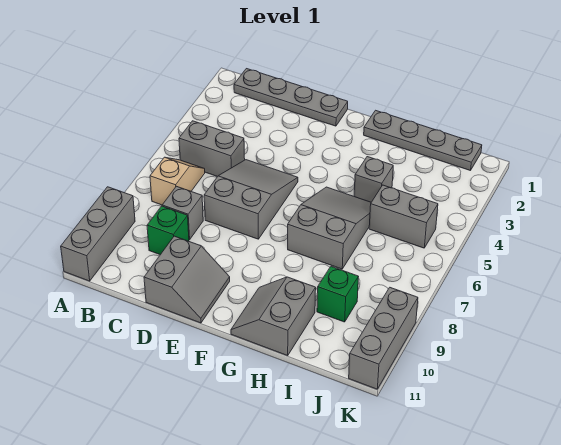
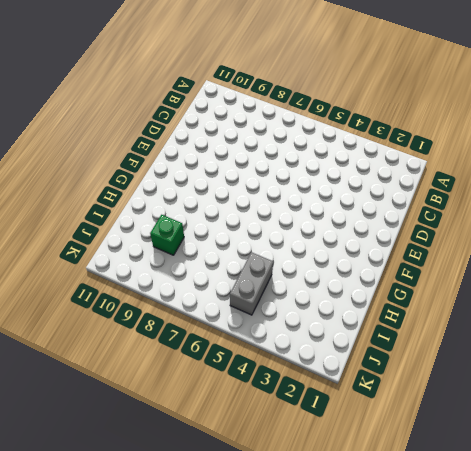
none -> grey 1x3 brick [61,187,135,281]
none -> grey 1x4 plate [234,69,348,126]
none -> grey 1x2 brick [179,121,245,177]

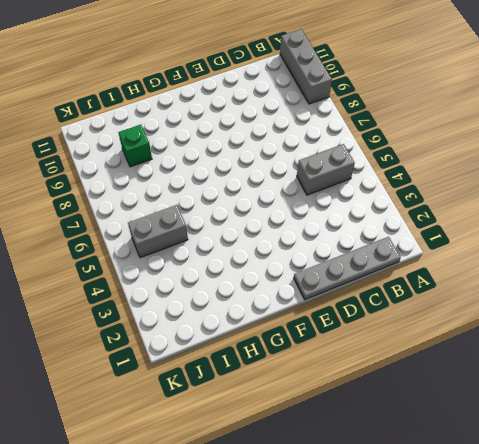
none -> tan 1x2 slope [150,157,205,205]
none -> grey 1x1 brick [162,186,203,240]
none -> green 1x1 brick [147,206,189,255]

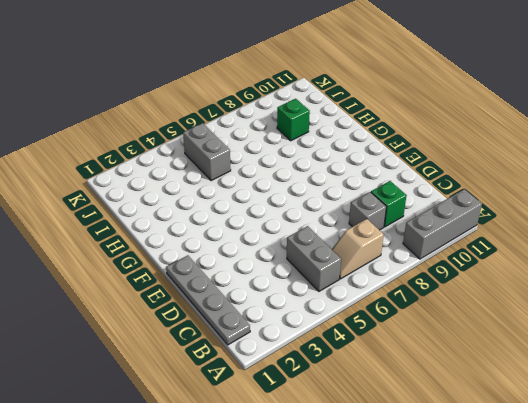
none -> grey 2x3 slope [204,160,298,239]
none -> grey 2x2 slope [144,236,230,323]
none -> grey 1x4 plate [364,110,482,171]

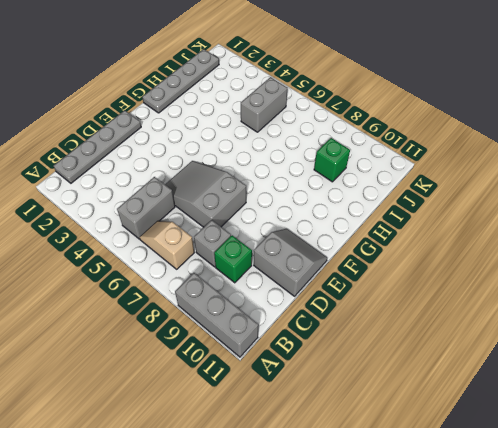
none -> grey 2x3 slope [288,187,371,269]
none -> grey 2x2 slope [231,277,316,356]
none -> grey 1x1 brick [354,157,393,202]

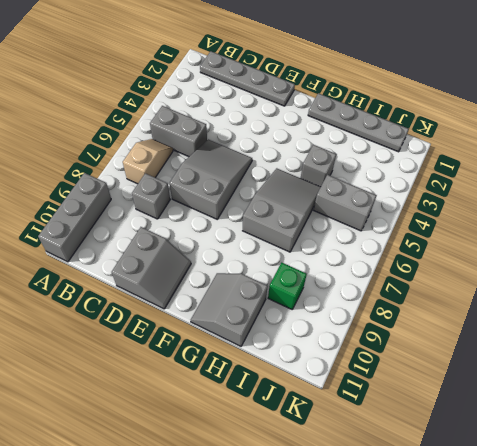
none -> green 1x1 brick [147,206,189,255]
none -> grey 1x3 brick [349,288,418,389]

